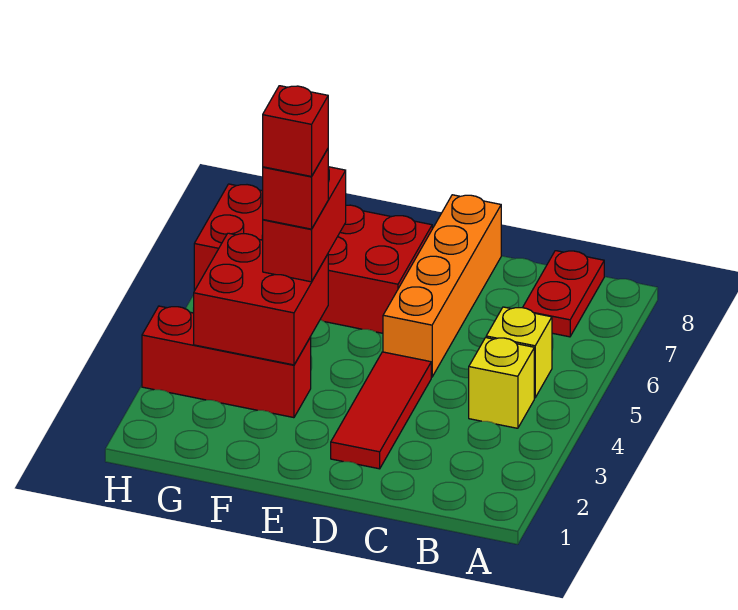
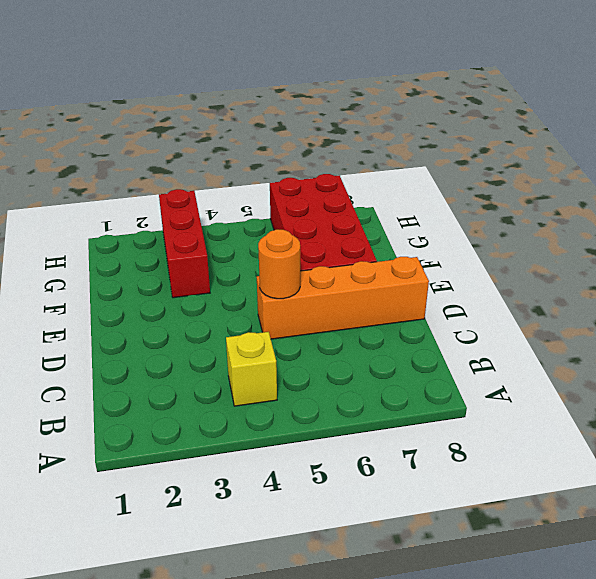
orange 1x1 round brick [258,229,300,299] -> none
none -> yellow 1x1 brick [486,307,552,398]
none -> red 1x2 plate [523,251,604,337]

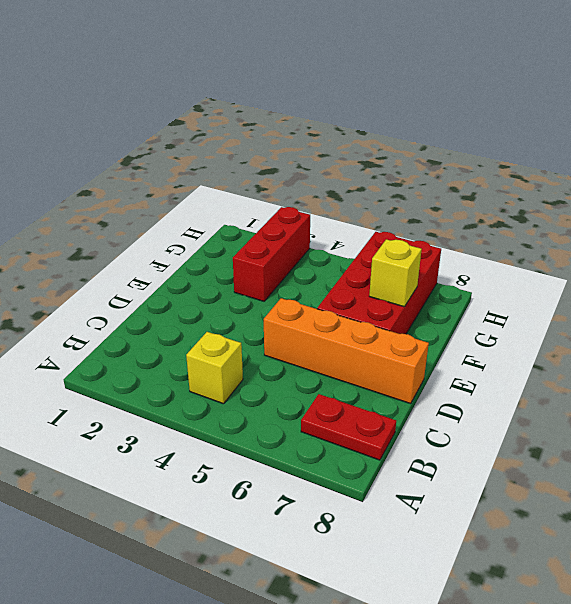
yellow 1x1 brick [369,239,422,307] -> yellow 1x1 brick moved to [486,307,552,398]
none -> red 1x3 tile [331,352,431,469]
none -> red 2x2 brick [193,233,328,365]

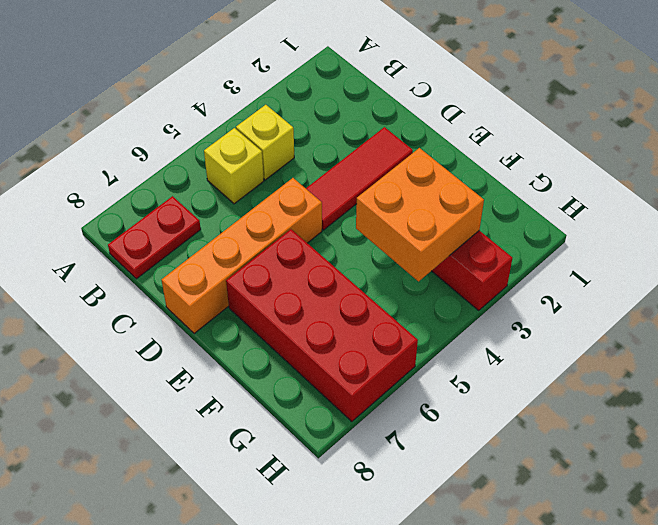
orange 2x2 brick [356,148,484,281] -> red 2x2 brick [193,233,328,365]
none -> red 1x2 brick [262,167,346,282]
none -> red 1x1 brick [263,149,328,229]

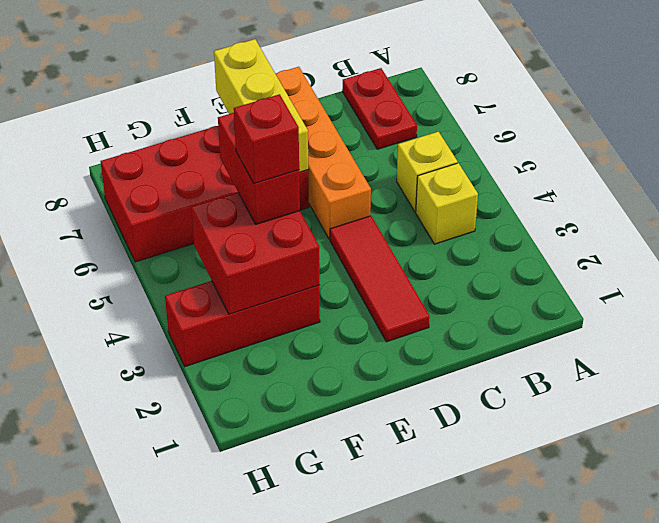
yellow 1x3 brick [214,39,308,172] -> none
none -> red 1x1 brick [263,86,328,176]

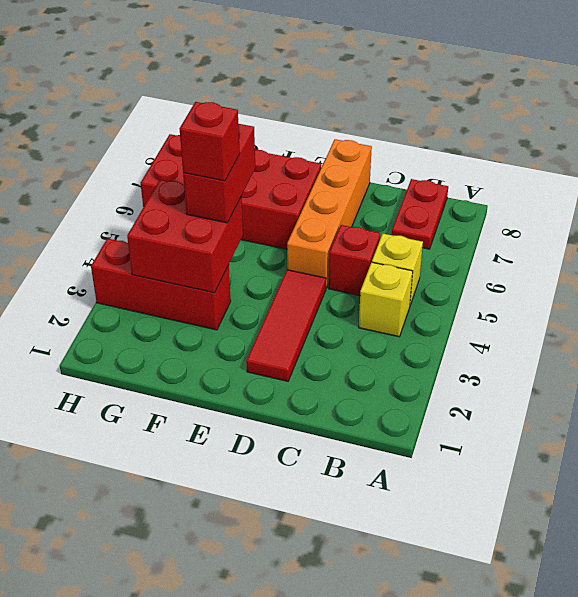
red 1x1 brick [329,225,380,296] -> red 1x1 brick moved to [263,86,328,176]

